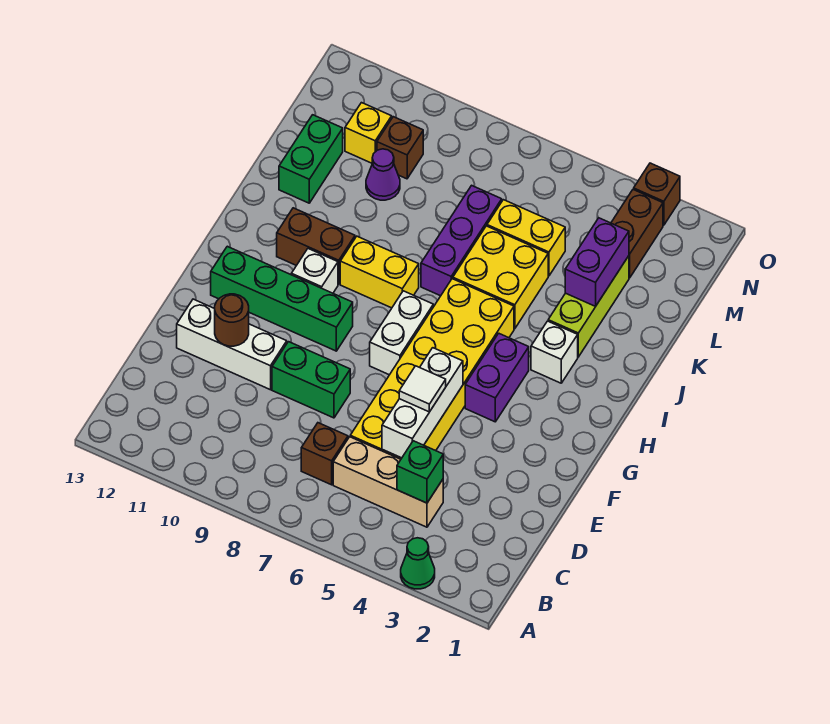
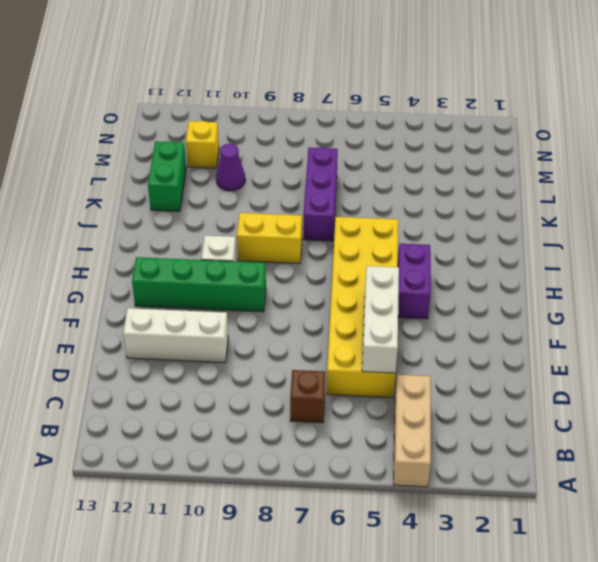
tan 1x3 brick [394,375,431,487] -> tan 1x3 brick turned to [333,437,443,527]
none -> green 1x1 cone [401,538,435,589]
none -> green 1x2 brick [272,342,350,418]
none -> white 1x2 brick [370,291,433,375]

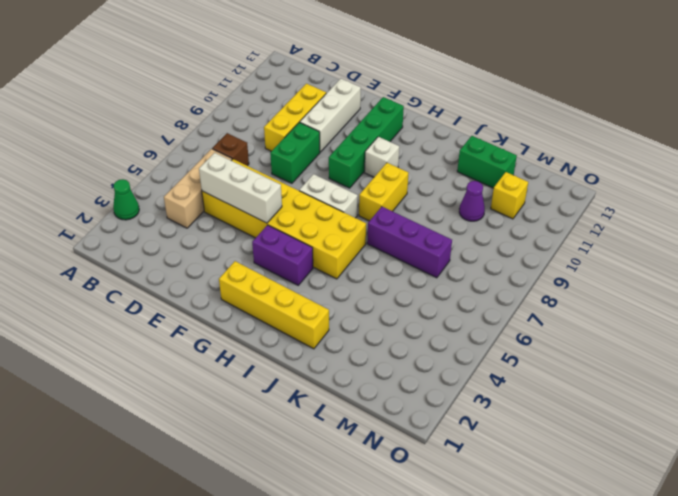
yellow 1x3 brick [264,84,326,151] -> none
yellow 1x4 brick [219,261,329,349] -> none
none -> white 1x1 brick [531,321,578,383]
none -> brown 1x2 brick [277,208,355,284]
none -> lime 1x3 brick [548,256,629,357]

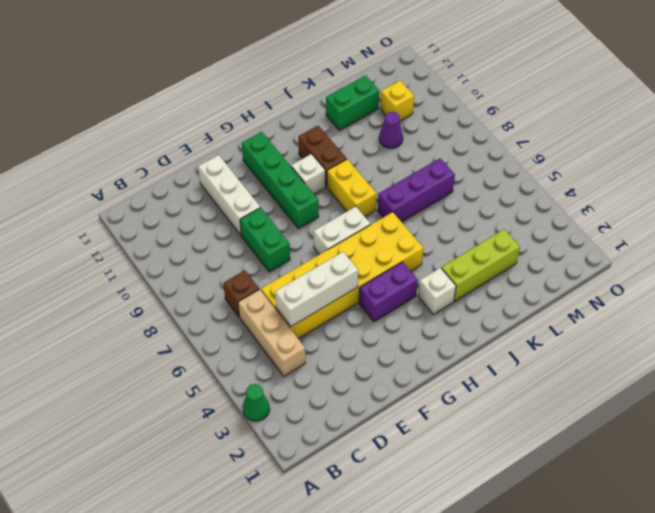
none -> yellow 2x2 brick [453,226,548,329]
none -> yellow 1x2 brick [487,200,565,276]
none -> brown 1x2 brick [611,189,663,278]

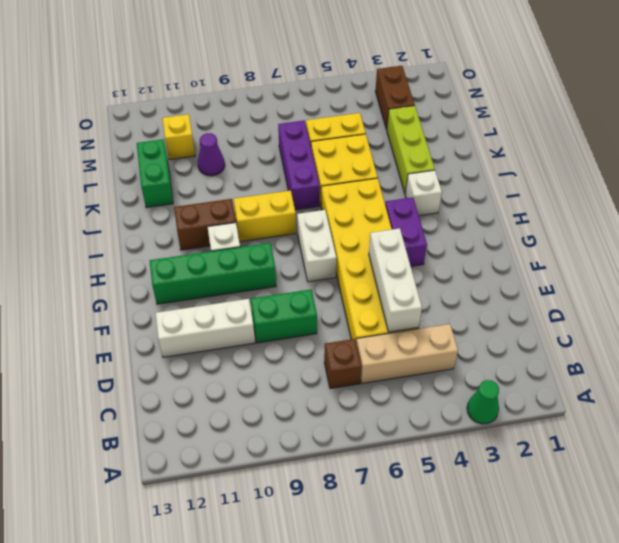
none -> brown 1x1 brick [377,117,423,179]
none -> brown 1x1 brick [634,163,680,225]
none -> green 1x1 brick [397,441,443,503]

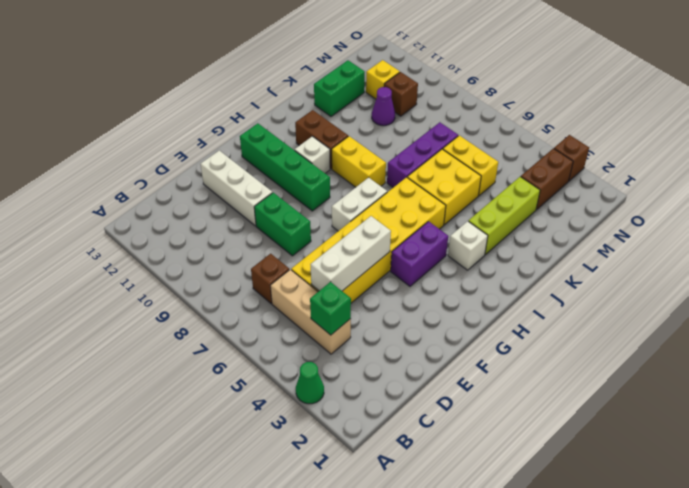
none -> brown 1x1 round brick [215,294,249,346]
none -> purple 1x2 brick [565,218,629,307]
none -> white 1x1 tile [399,366,446,412]

